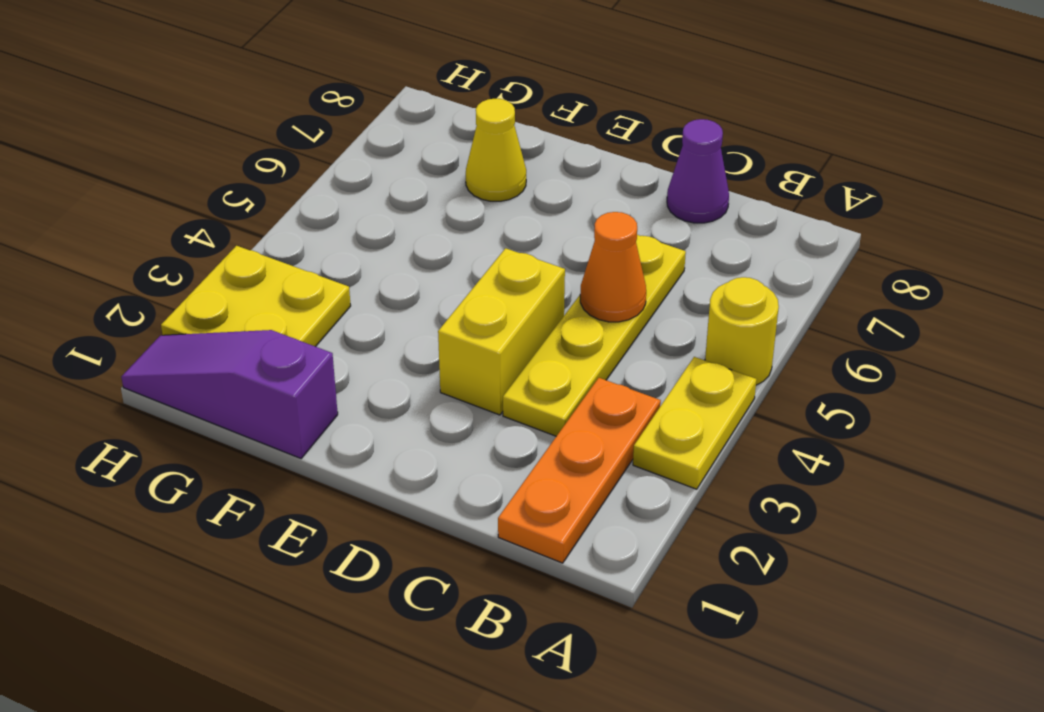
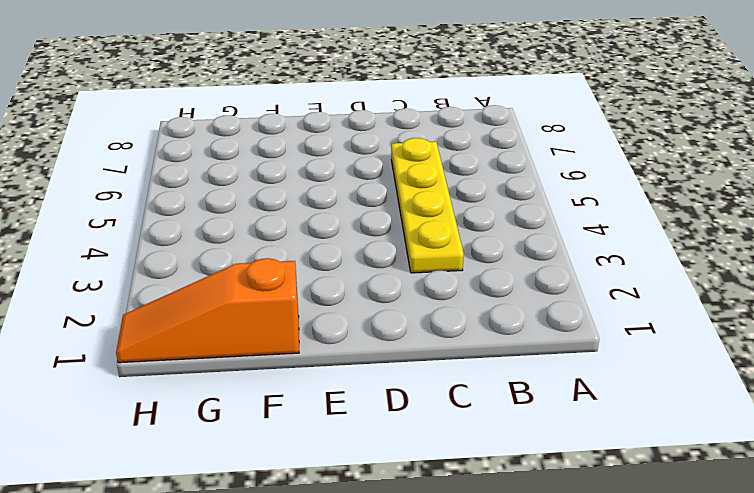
orange 1x3 slope [116,258,299,363] -> purple 1x3 slope [121,330,338,458]
none -> yellow 1x2 plate [633,357,756,489]
none -> yellow 1x1 round brick [705,277,779,385]

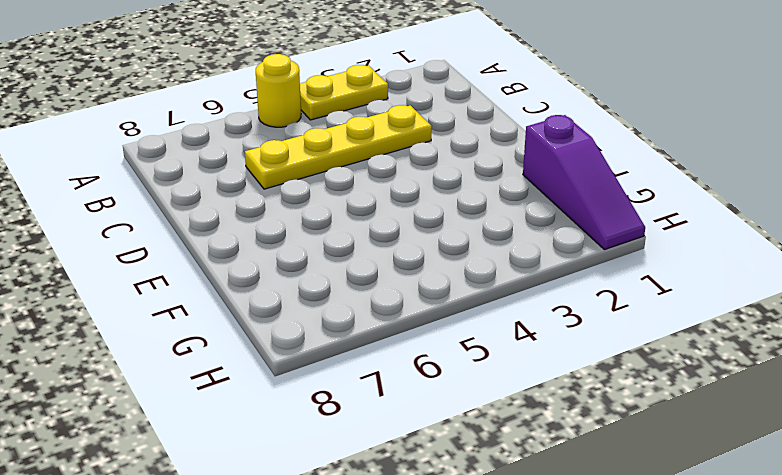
none -> orange 1x3 plate [498,378,661,563]
none -> purple 1x1 cone [667,119,729,223]

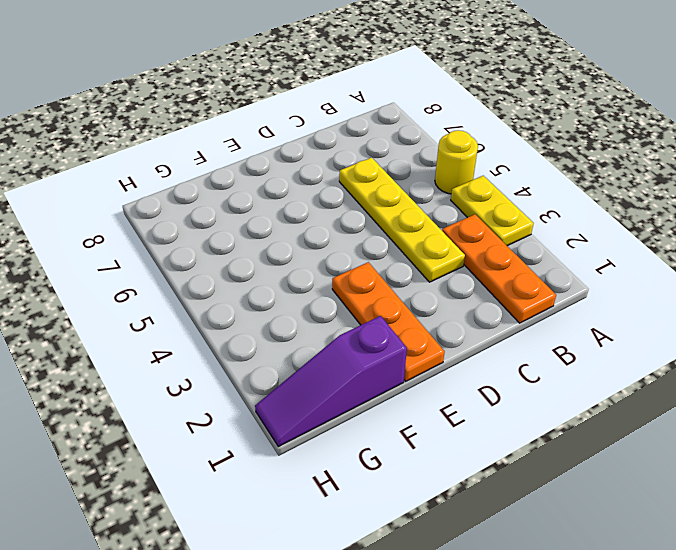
orange 1x3 plate [332,262,445,381] -> none
none -> purple 1x1 cone [667,119,729,223]
none -> yellow 1x2 brick [438,248,565,415]

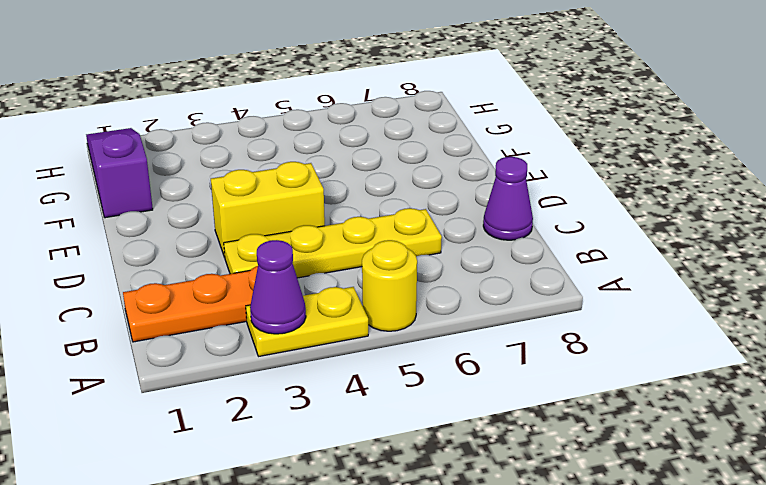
purple 1x1 cone [250,240,306,334] -> none
none -> yellow 1x1 cone [466,99,526,201]
none -> yellow 2x2 plate [161,246,351,347]

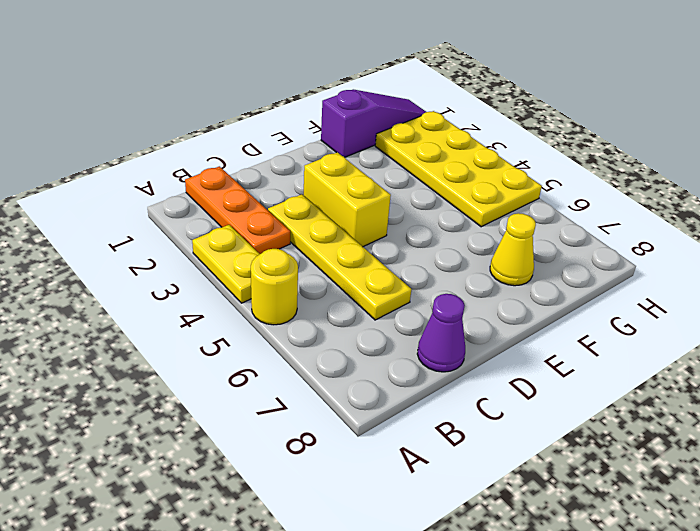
yellow 2x4 plate [375,111,542,227] -> yellow 2x2 plate [161,246,351,347]
none -> orange 1x1 cone [580,212,646,322]

